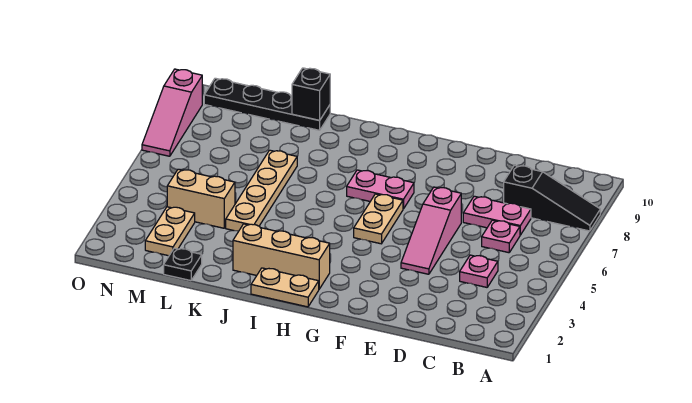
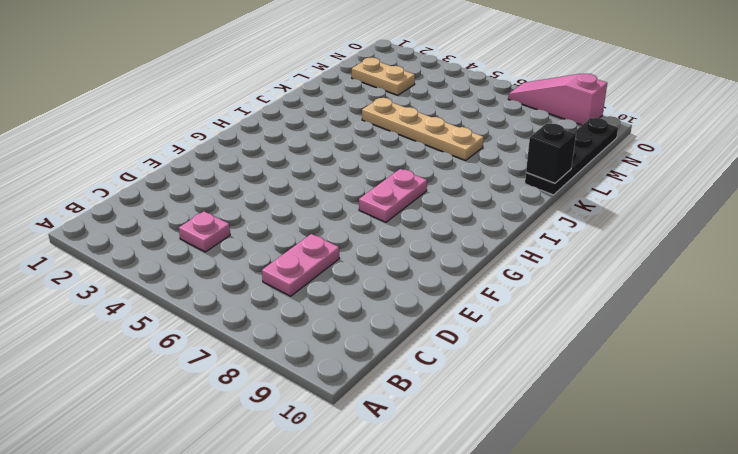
none -> black 1x3 slope [504,165,600,231]
none -> pink 1x1 plate [482,220,520,253]
none -> pink 1x3 slope [401,187,461,274]

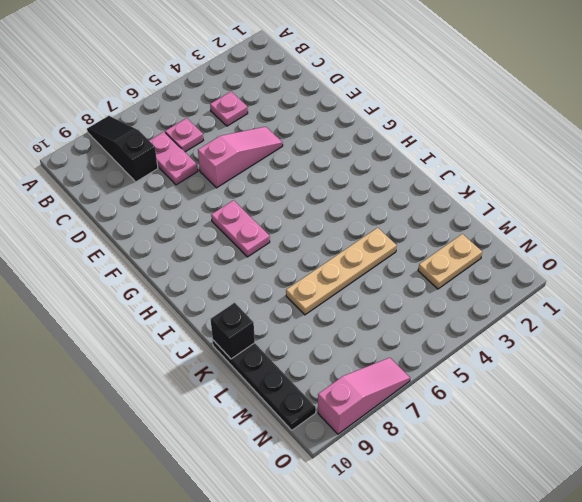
none -> tan 1x2 plate [354,194,403,244]
none -> tan 1x2 plate [251,268,319,307]
none -> tan 1x3 brick [233,224,330,289]

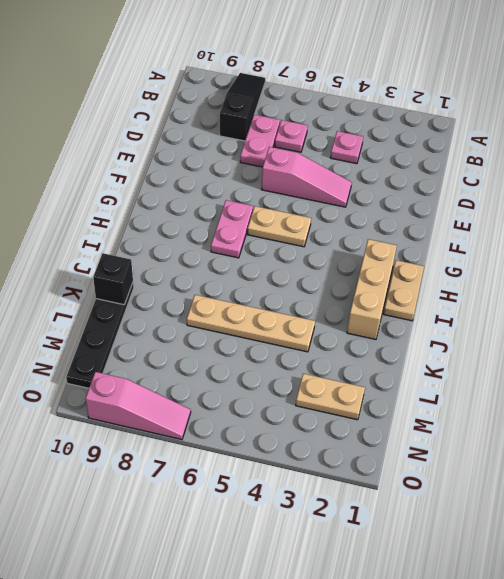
none -> black 1x1 plate [164,248,202,281]
none -> tan 1x2 brick [167,169,235,228]

